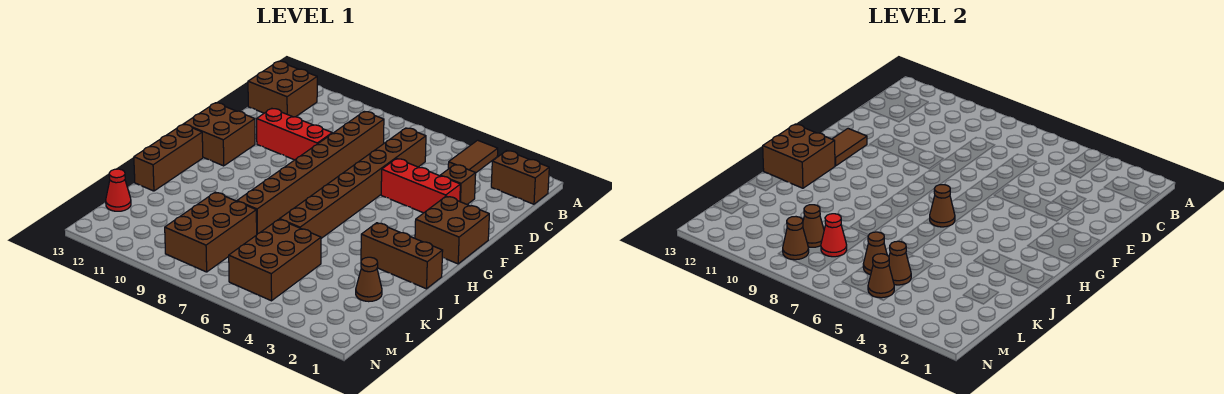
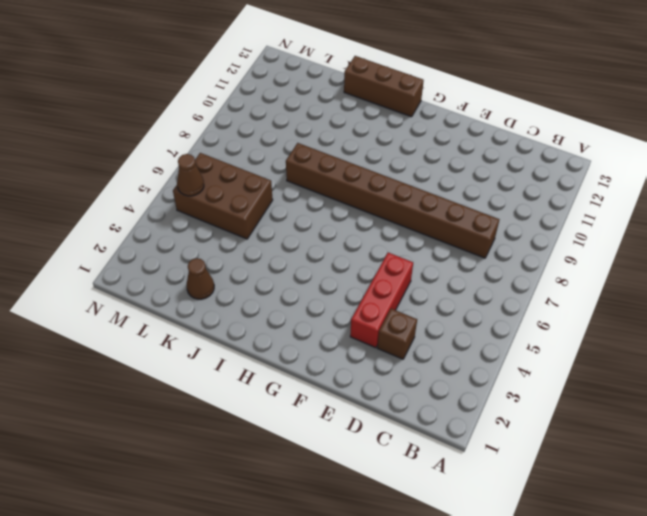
none -> brown 1x2 tile [448,140,498,173]
none -> brown 1x2 brick [491,151,549,204]
none -> brown 2x2 brick [248,61,317,117]

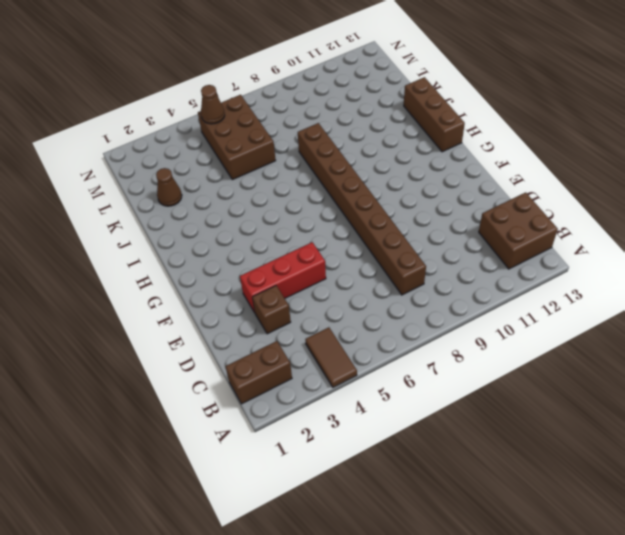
none -> brown 1x8 brick [280,128,426,238]
none -> red 1x3 brick [257,109,332,160]
none -> brown 2x2 brick [415,196,489,264]

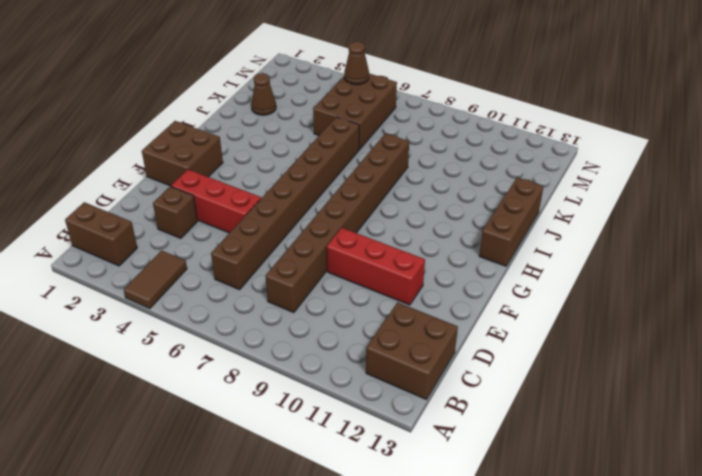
none -> brown 2x2 brick [184,103,255,166]
none -> brown 1x3 brick [361,223,443,289]
none -> brown 2x3 brick [165,192,257,272]

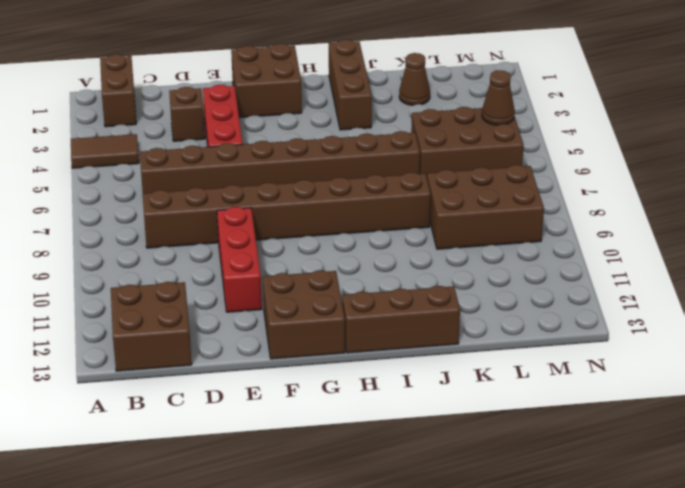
none -> red 1x1 cone [106,169,131,211]
none -> brown 1x2 tile [832,129,867,166]
none -> brown 1x1 cone [930,185,955,227]

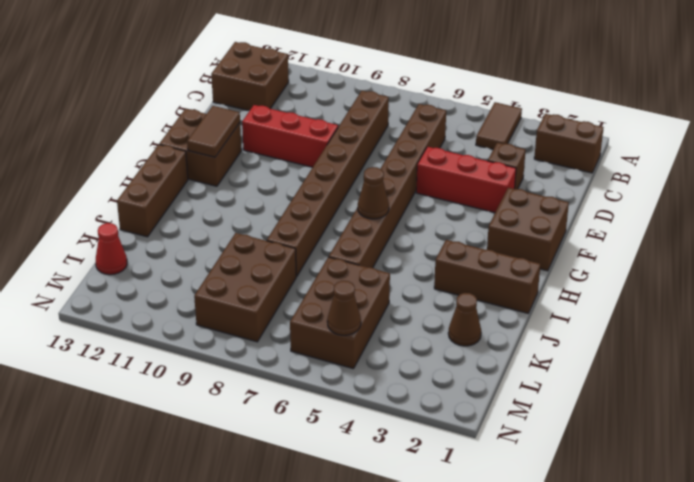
none -> brown 2x2 brick [763,124,835,188]
none -> brown 1x1 cone [889,241,911,285]
none -> brown 1x1 cone [863,232,887,275]

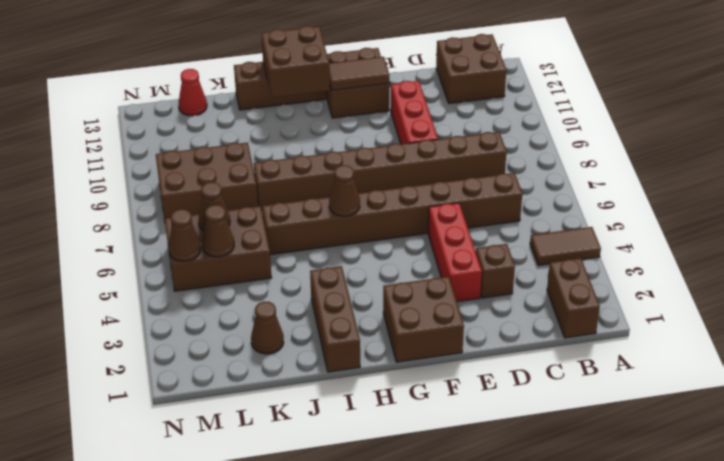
none -> red 1x1 cone [821,214,847,257]
none -> brown 1x1 cone [803,205,824,247]
none -> brown 1x1 cone [783,217,809,260]

